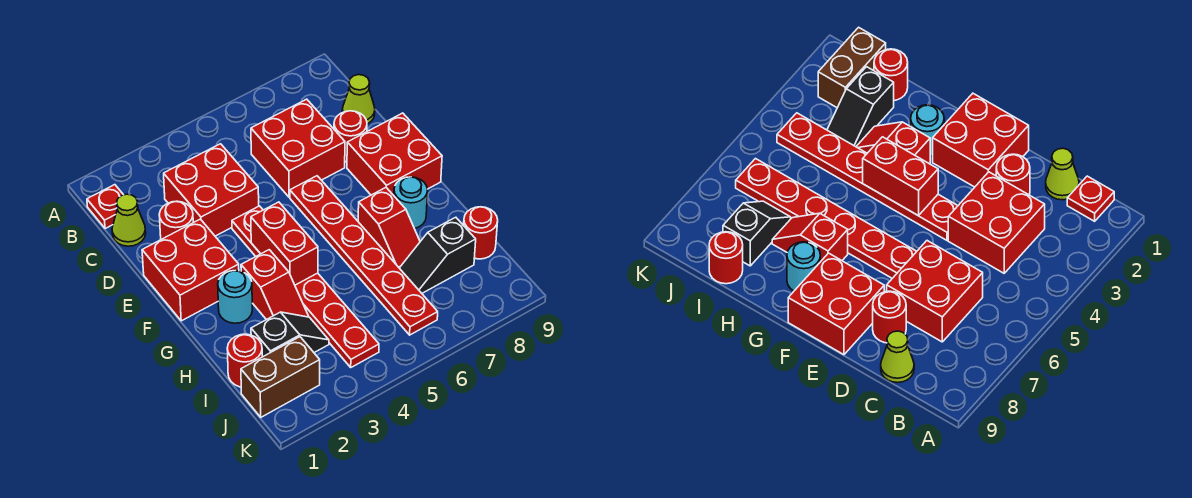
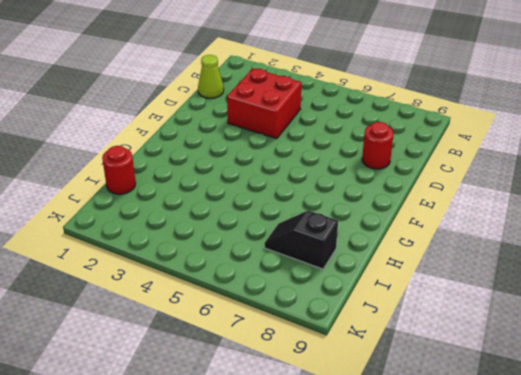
none -> red 1x1 plate [87,185,123,229]
none -> red 2x2 brick [251,99,345,197]
none -> lime 1x1 cone [342,75,375,124]

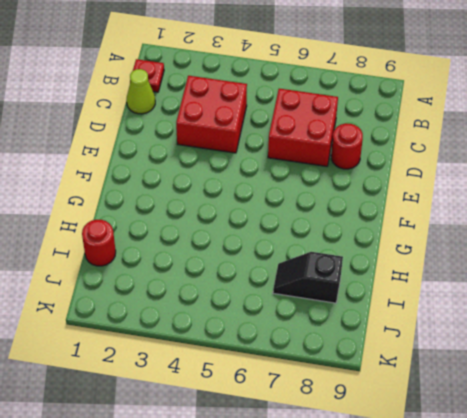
none -> lime 1x1 cone [342,75,375,124]
none -> red 1x1 round brick [159,201,193,239]
none -> red 2x2 brick [142,219,239,321]

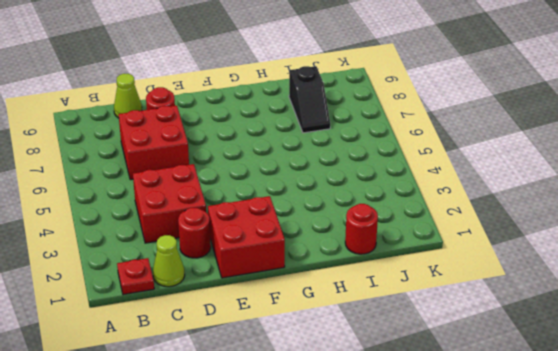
none -> red 1x6 plate [232,206,379,367]
none -> red 1x6 plate [290,176,438,335]
none -> red 2x2 brick [347,113,442,195]

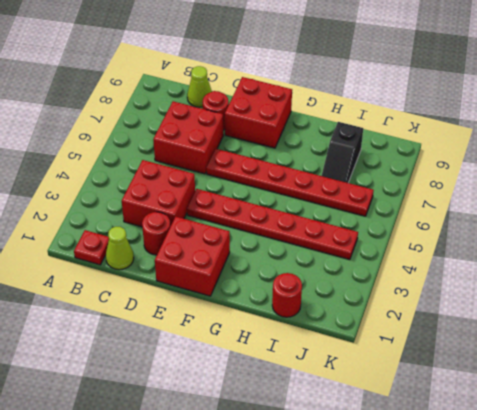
none -> cyan 1x1 round brick [218,271,252,323]
none -> red 1x2 slope [241,250,309,320]
none -> red 1x2 slope [358,188,420,268]

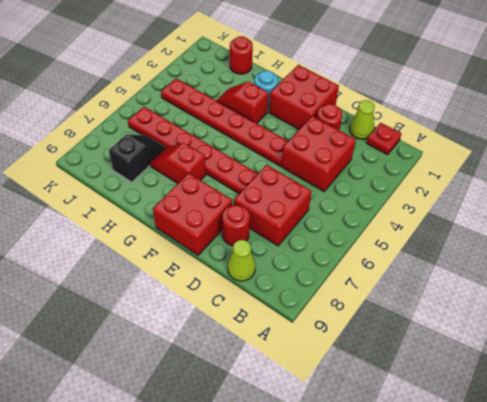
none -> cyan 1x1 round brick [394,177,428,229]
none -> black 1x2 slope [251,312,329,357]
none -> red 1x1 round brick [464,207,498,259]

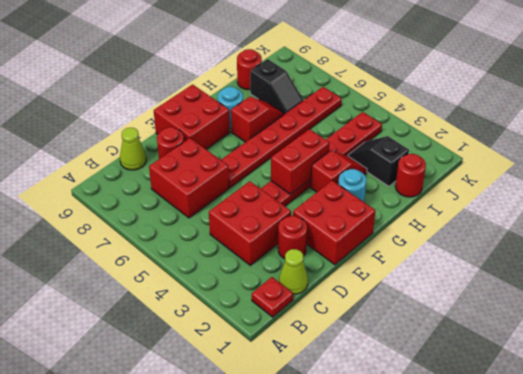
none -> brown 1x2 brick [241,337,320,417]

